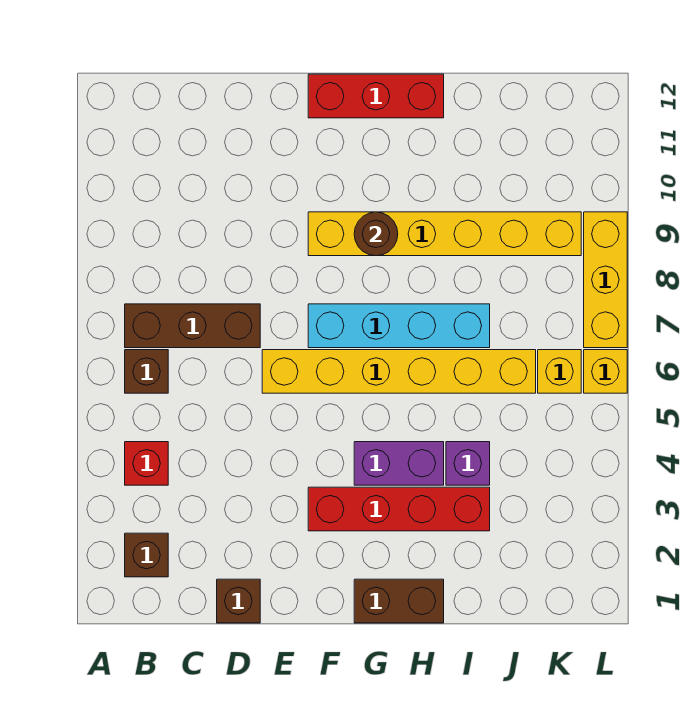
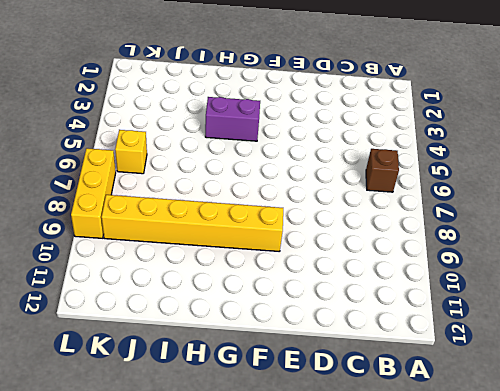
none -> brown 1x1 brick [125,533,168,577]
none -> red 1x1 brick [125,442,168,485]
none -> brown 1x3 brick [125,304,260,348]

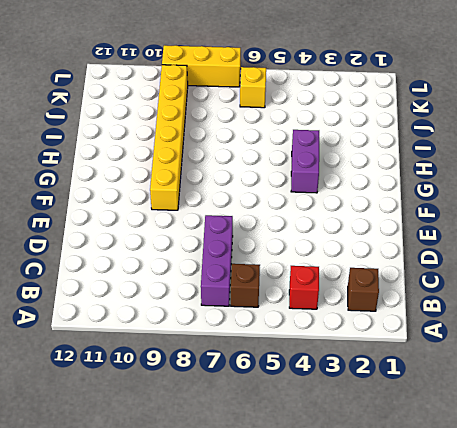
purple 1x3 brick [201,215,233,306] -> brown 1x3 brick [125,304,260,348]
none -> brown 1x1 brick [217,579,260,623]
none -> yellow 1x6 brick [262,350,536,393]
none -> red 1x4 brick [308,487,490,531]

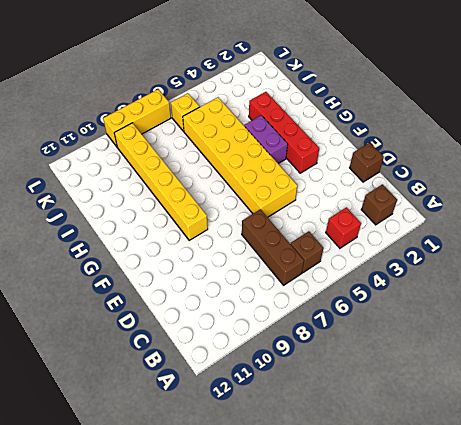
yellow 2x6 brick [183,97,297,217] -> yellow 1x6 brick [262,350,536,393]
none -> cyan 1x4 brick [308,304,490,348]
none -> red 1x3 brick [308,74,444,118]
none -> brown 1x2 brick [354,579,444,623]

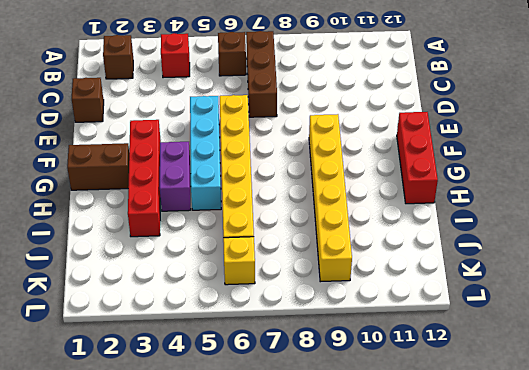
cyan 1x4 brick [190,96,221,210] -> cyan 1x4 brick moved to [308,304,490,348]
brown 1x2 brick [67,143,129,190] -> brown 1x2 brick turned to [354,579,444,623]
none -> purple 1x1 brick [446,442,490,485]
none -> yellow 1x1 brick [584,350,627,393]
none -> yellow 1x3 brick [584,212,627,348]

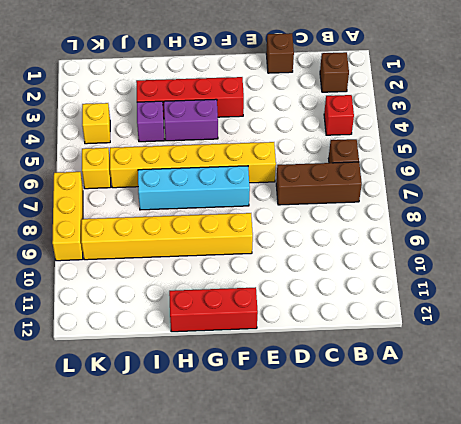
yellow 1x1 brick [82,103,110,144] -> yellow 1x1 brick moved to [584,350,627,393]
none -> brown 1x2 brick [354,579,444,623]
none -> brown 1x1 round brick [354,212,398,256]

